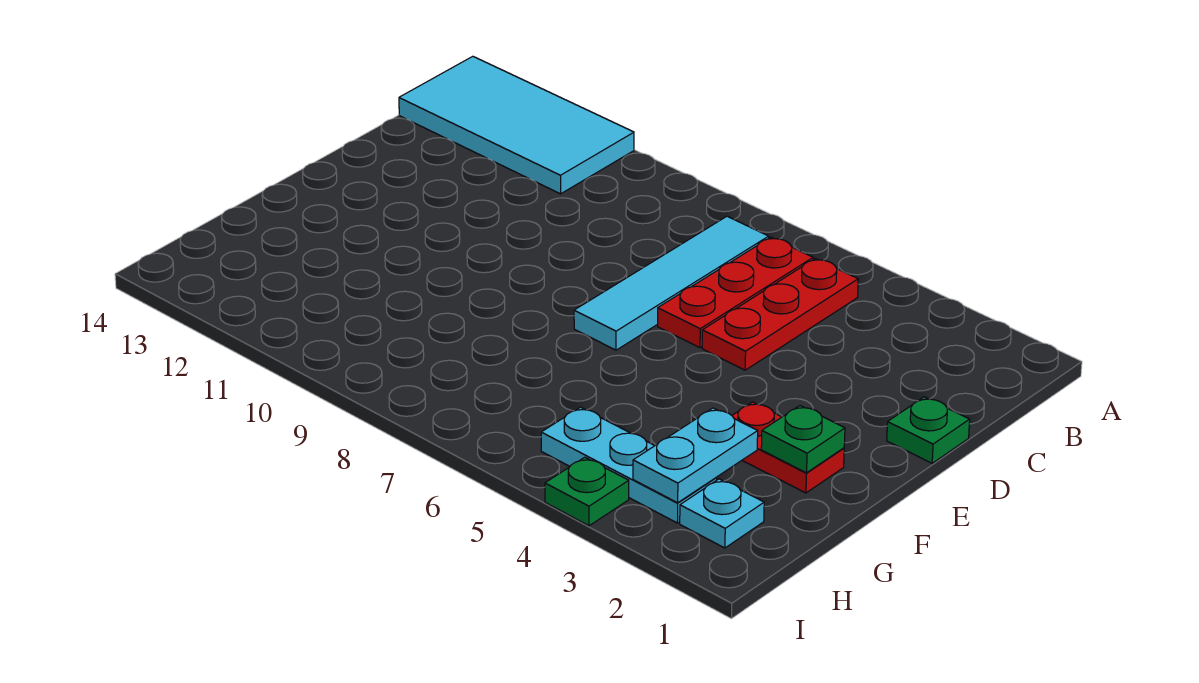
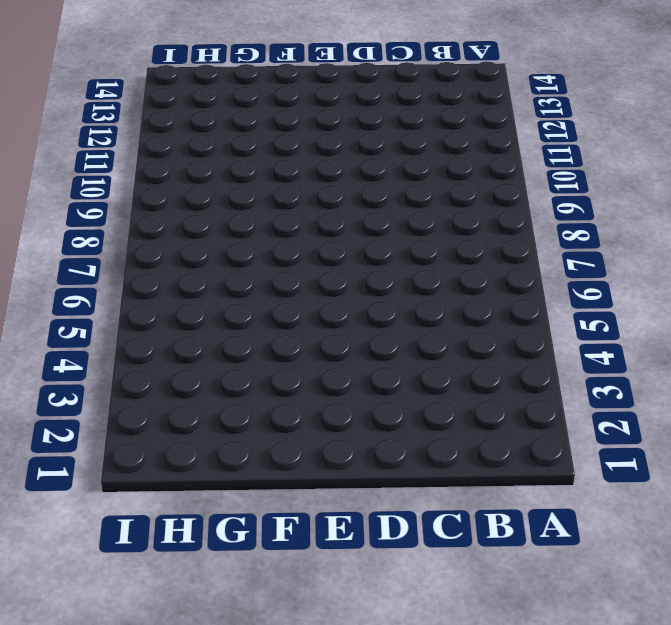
none -> cyan 2x4 tile [399,56,634,194]
none -> red 1x3 plate [702,258,858,370]

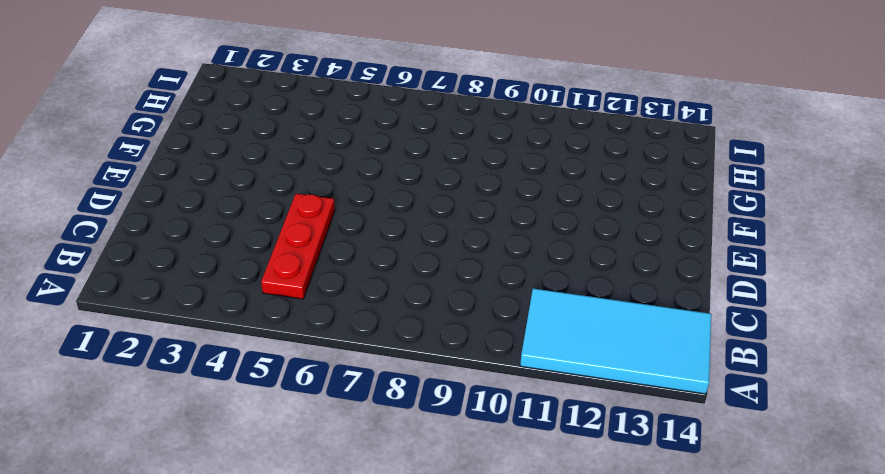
none -> red 1x3 plate [658,237,813,348]
none -> cyan 1x4 tile [574,216,769,350]

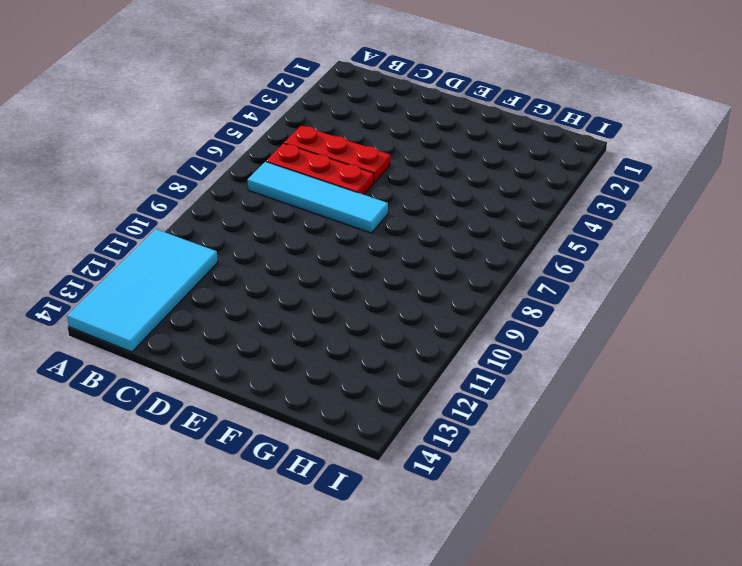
none -> green 1x1 plate [887,397,970,463]
none -> red 1x2 plate [732,402,844,493]

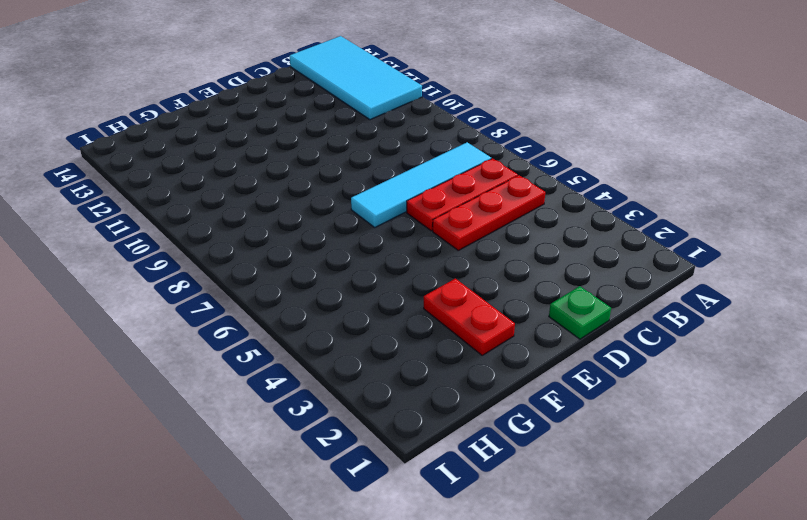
none -> cyan 1x1 plate [680,479,764,548]
none -> cyan 1x3 plate [541,407,717,523]

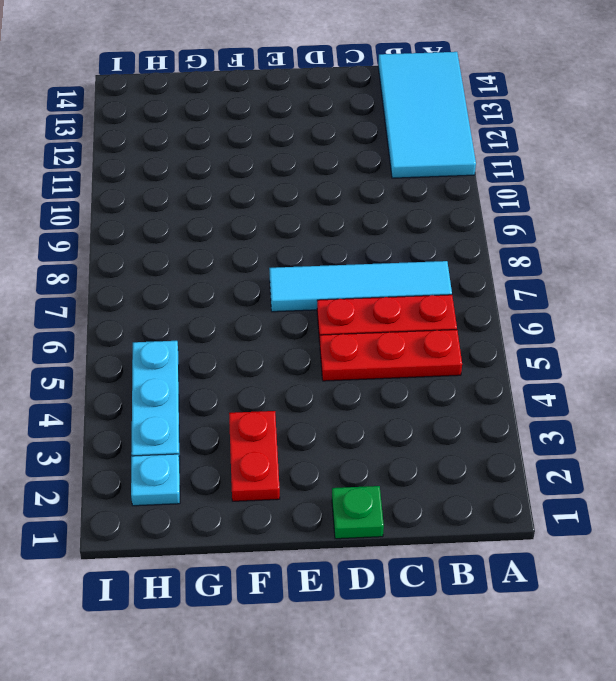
none -> green 1x1 plate [545,457,629,526]
none -> green 1x1 plate [761,406,845,473]

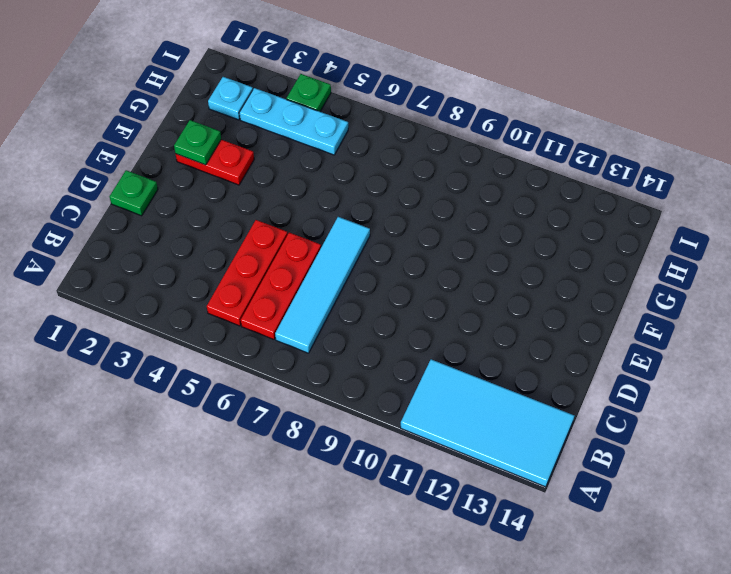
none -> cyan 1x2 plate [633,408,758,503]

